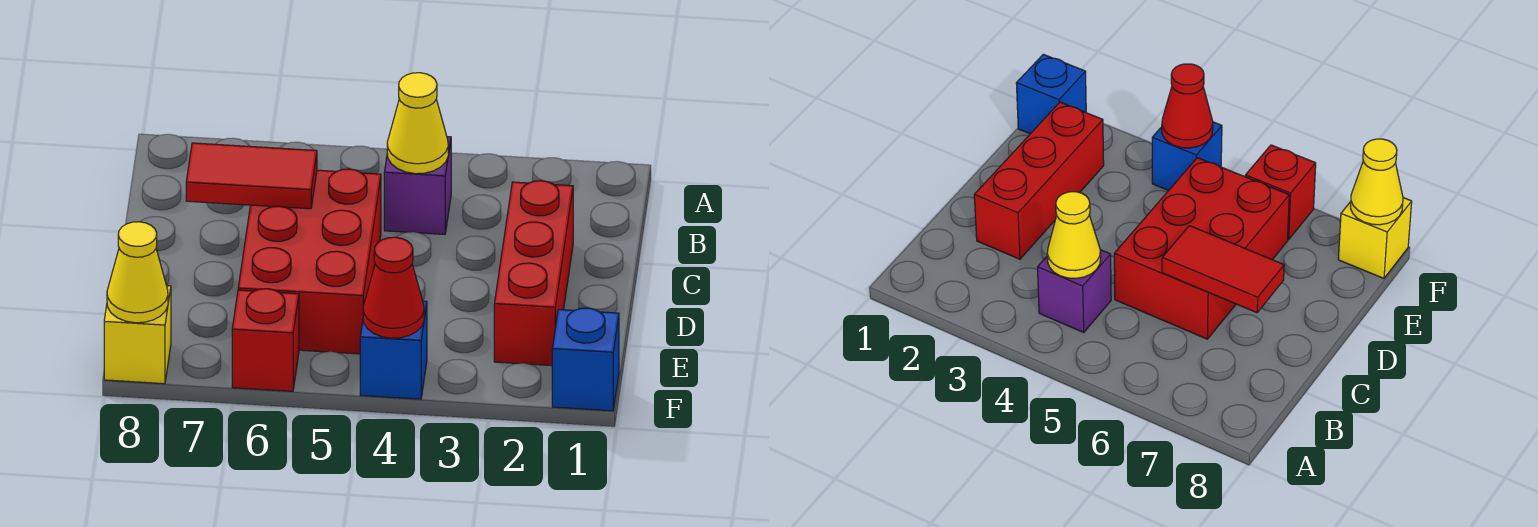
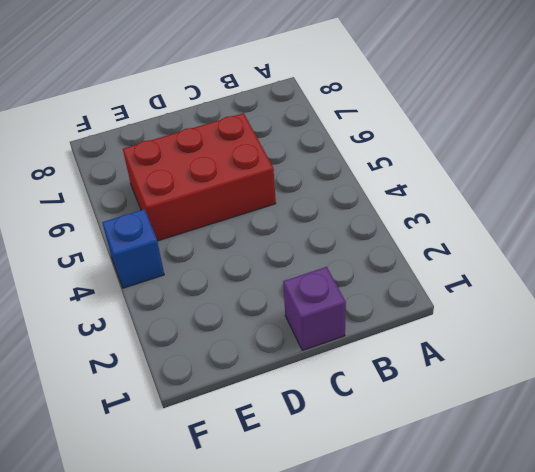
purple 1x1 brick [283,267,346,350] -> purple 1x1 brick moved to [384,137,451,235]
none -> red 1x3 brick [494,181,573,366]
none -> blue 1x1 brick [552,308,619,411]

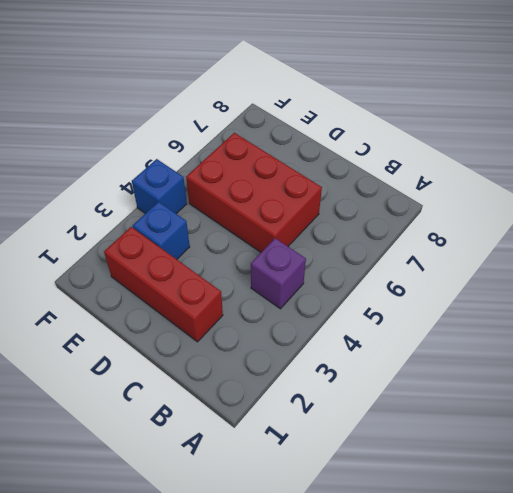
blue 1x1 brick [133,202,190,259] -> blue 1x1 brick moved to [552,308,619,411]
none -> red 1x1 brick [232,289,299,391]
none -> yellow 1x1 brick [104,286,171,384]

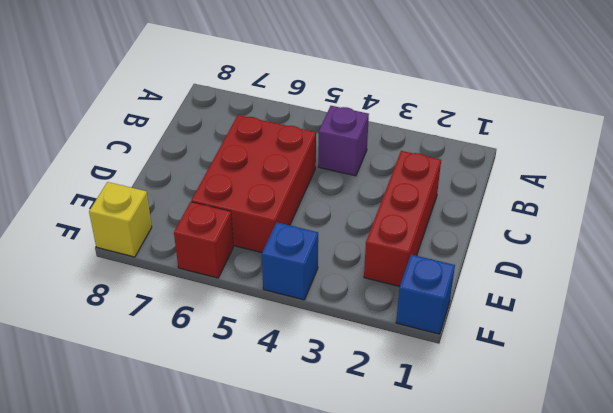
none -> yellow 1x1 cone [387,73,448,174]
none -> red 1x2 tile [186,143,317,209]

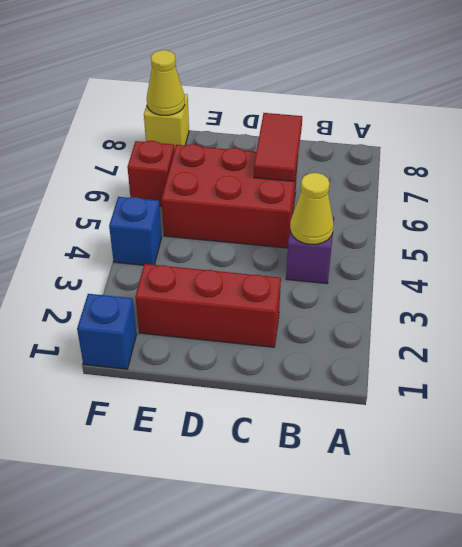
none -> red 1x1 cone [363,237,424,338]

